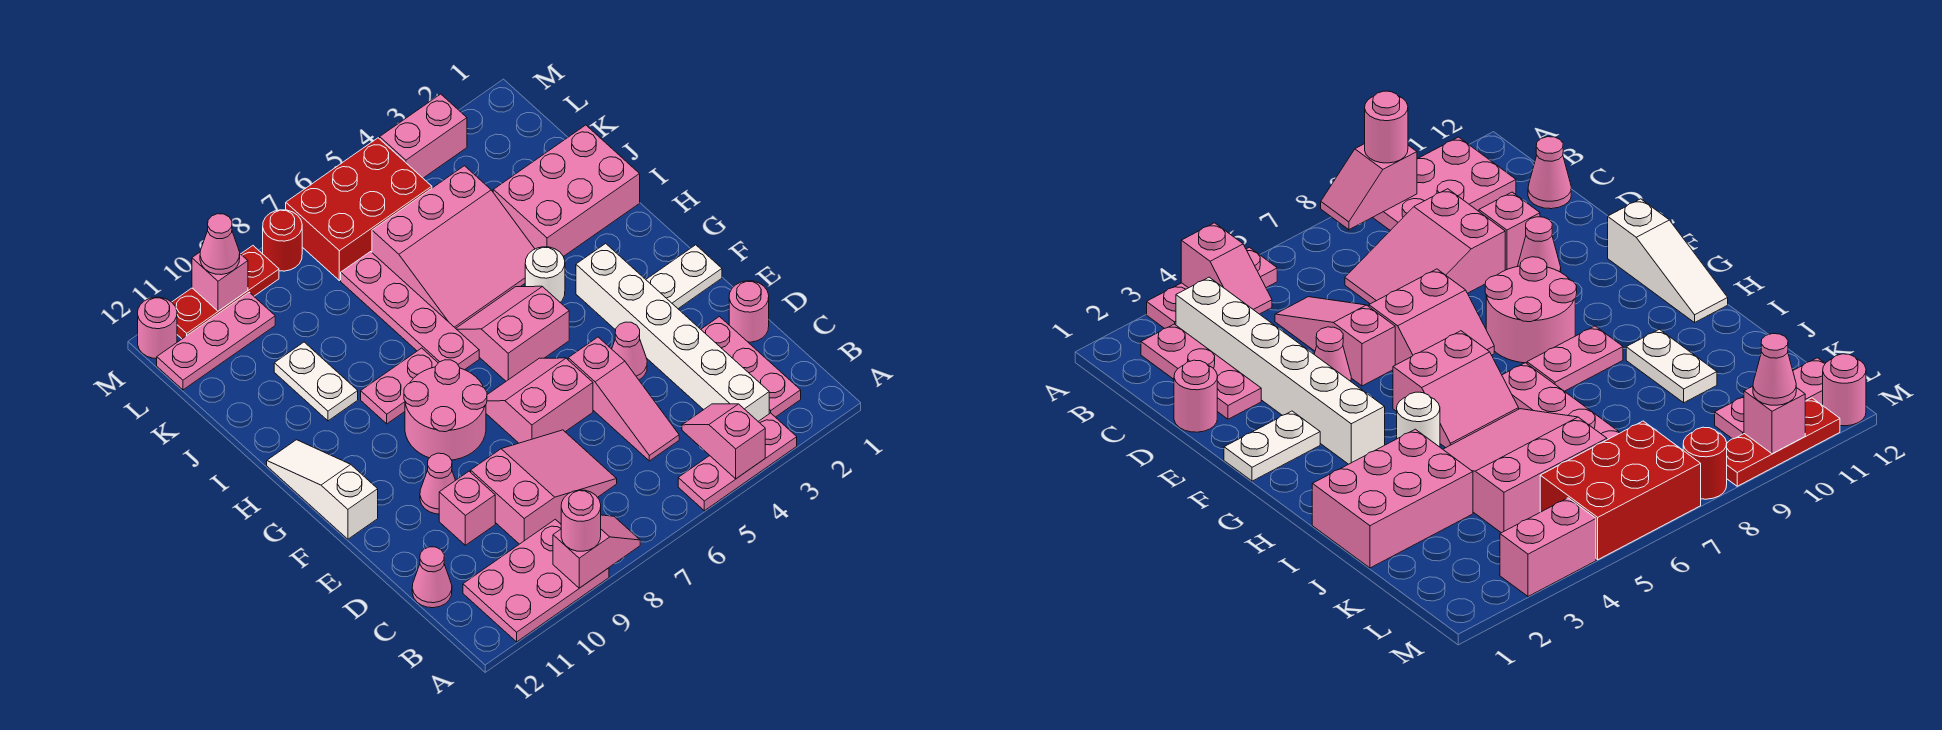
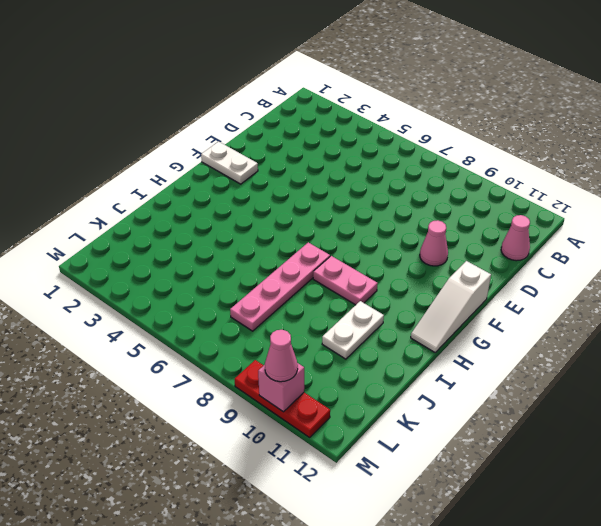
none -> pink 1x3 plate [678,413,797,511]
none -> pink 2x3 plate [463,519,609,642]
none -> pink 1x3 plate [701,317,801,417]
none -> white 1x6 brick [576,243,769,421]

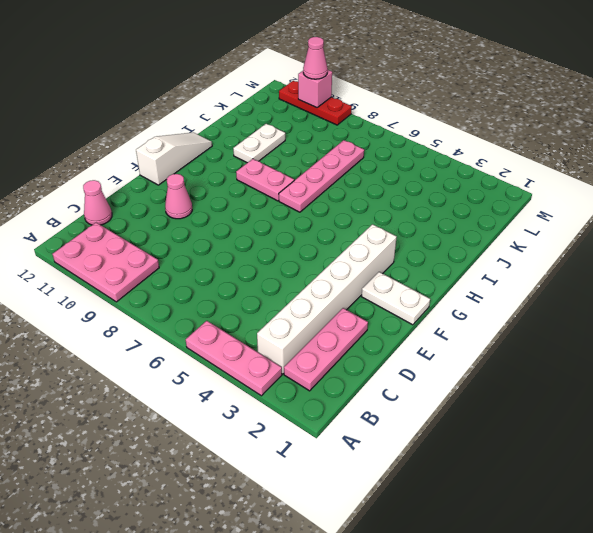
none -> pink 1x3 slope [568,337,679,461]
none -> pink 2x3 slope [471,430,617,544]
none -> pink 1x1 round brick [729,281,769,342]
none -> pink 1x1 brick [439,471,495,545]

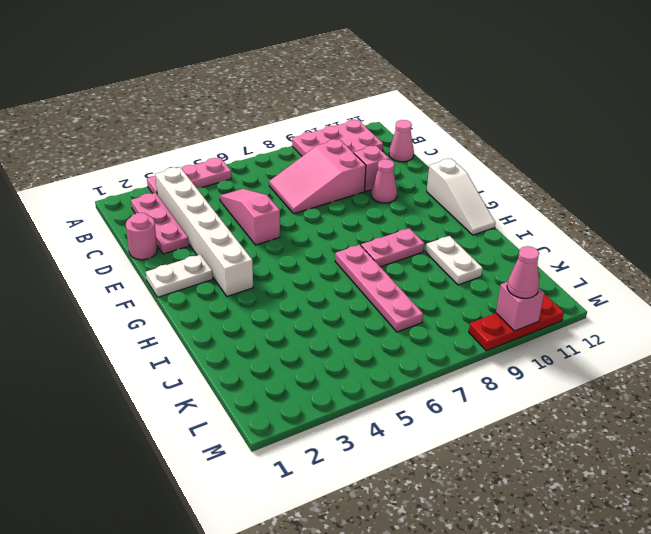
none -> pink 1x1 cone [612,322,647,380]
none -> pink 2x2 slope [486,358,593,443]
none -> pink 2x2 round brick [404,360,487,460]
none -> pink 2x2 slope [456,286,569,381]

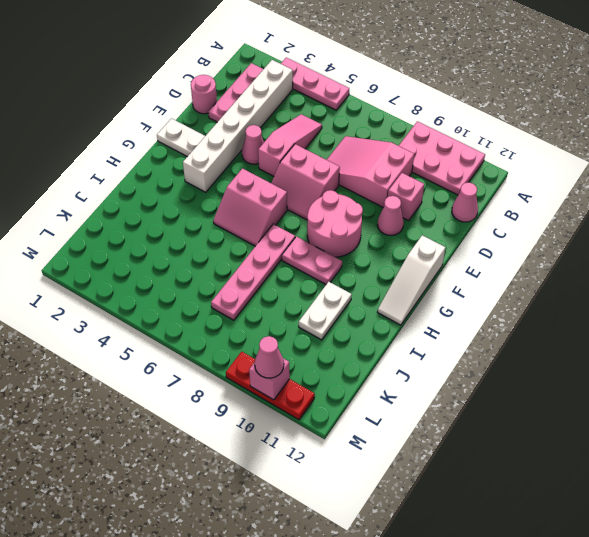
none -> white 1x1 round brick [525,247,565,302]
none -> pink 2x3 brick [493,125,640,257]
none -> pink 3x3 slope [372,166,535,328]
none -> red 2x3 brick [286,138,432,281]

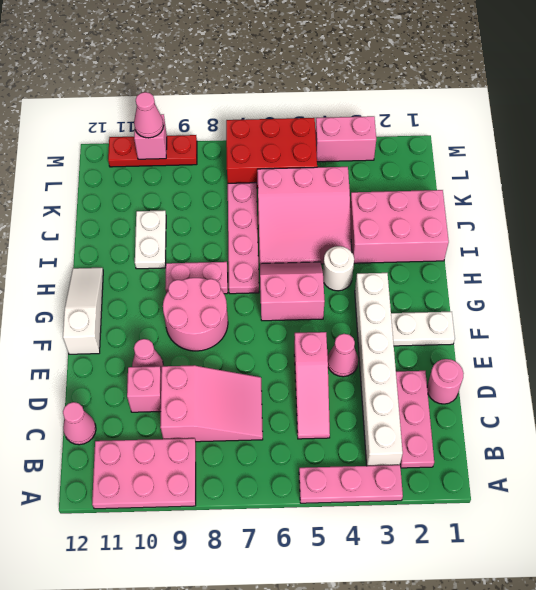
none -> pink 2x2 slope [486,358,593,443]
none -> pink 1x3 plate [157,292,275,390]
none -> red 1x1 round brick [263,210,302,271]
none -> pink 1x1 round brick [138,297,177,359]

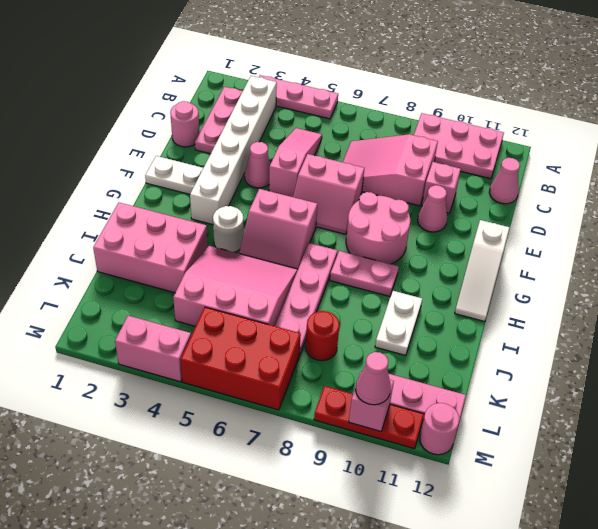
red 1x1 round brick [305,311,340,361] -> red 1x1 round brick moved to [263,210,302,271]
none -> pink 1x2 slope [682,404,765,479]
none -> pink 1x2 slope [553,515,640,588]
none -> pink 1x1 round brick [561,490,601,551]

